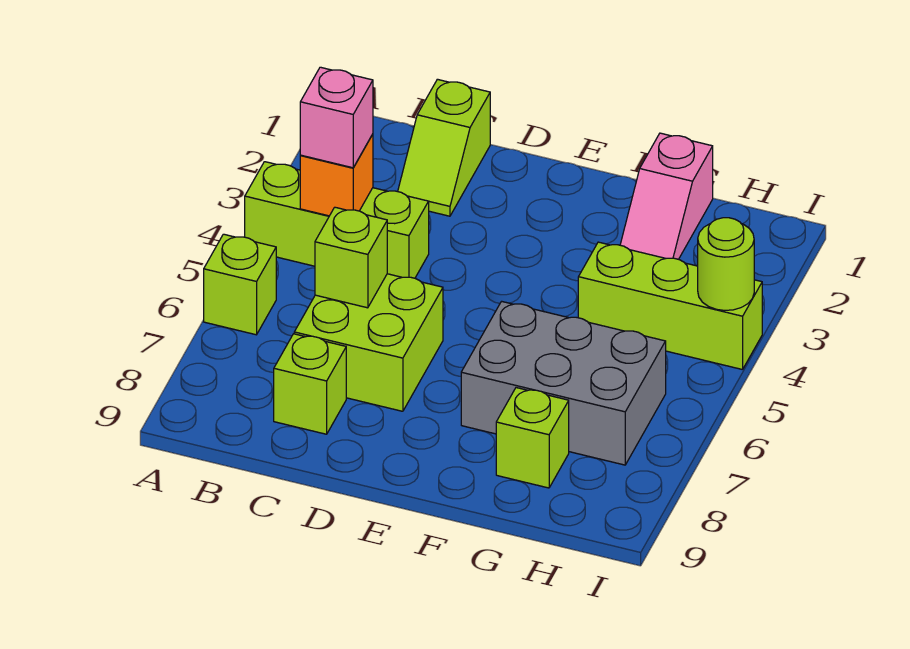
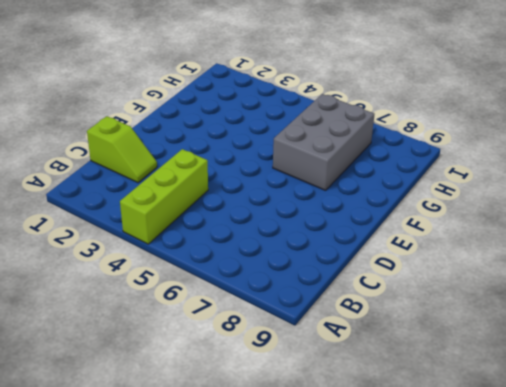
none -> lime 1x1 brick [204,234,276,335]
none -> lime 2x2 brick [294,274,443,411]
none -> lime 1x1 brick [274,334,346,434]

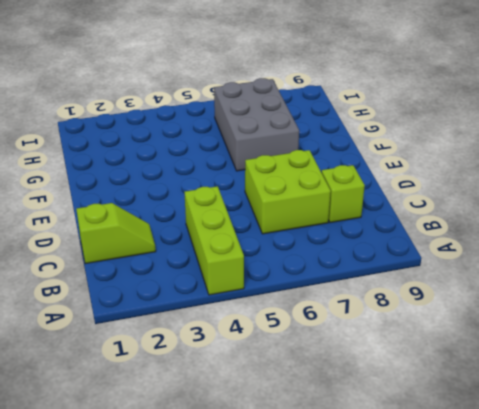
none -> lime 1x1 brick [204,234,276,335]
none -> pink 1x2 slope [620,133,713,259]
none -> lime 1x3 brick [578,242,762,370]

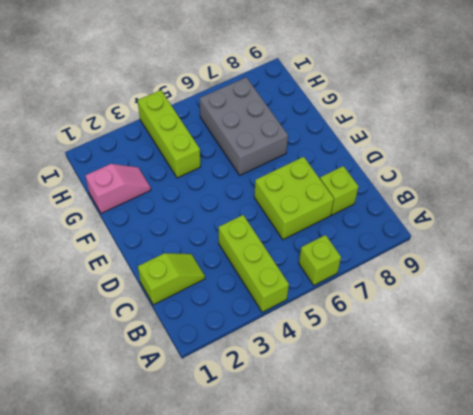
none -> lime 1x1 brick [496,388,569,488]
none -> orange 1x1 brick [300,134,373,216]
none -> lime 1x1 brick [315,207,387,308]

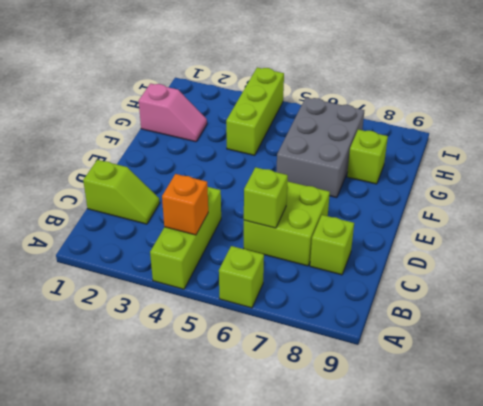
none -> lime 1x1 round brick [698,218,754,310]
none -> pink 1x1 brick [300,67,373,168]

